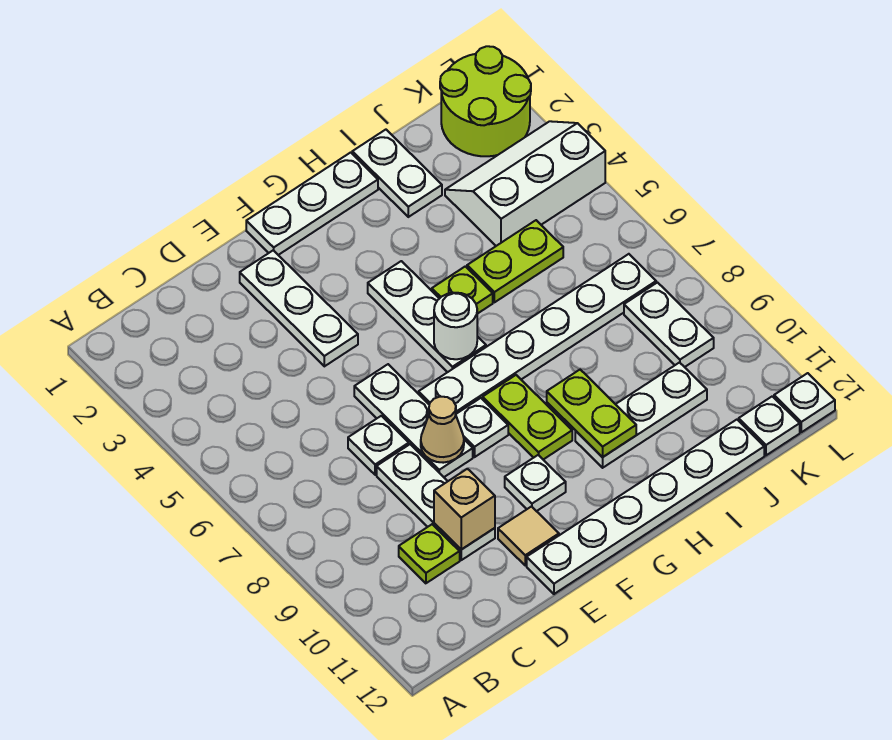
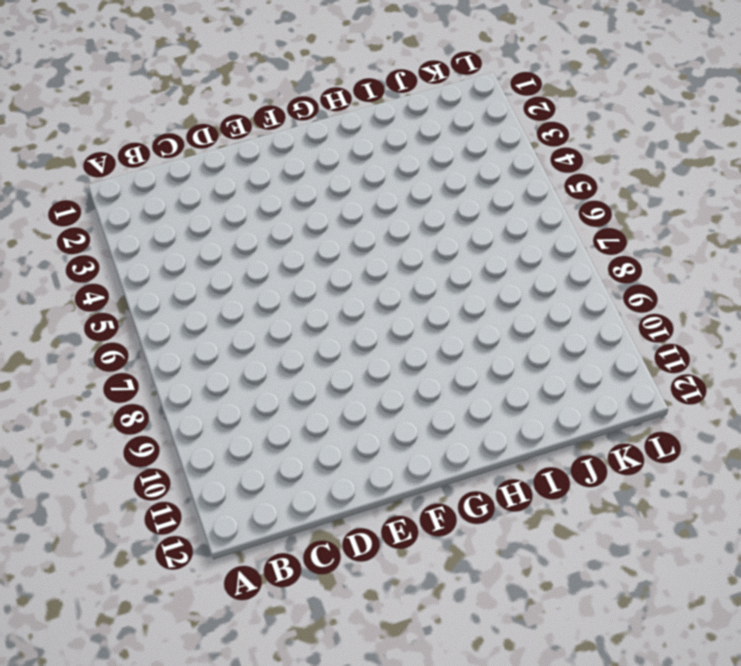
none -> lime 1x1 plate [399,524,460,583]
none -> white 1x1 plate [348,416,409,475]
none -> white 1x3 plate [377,444,495,560]

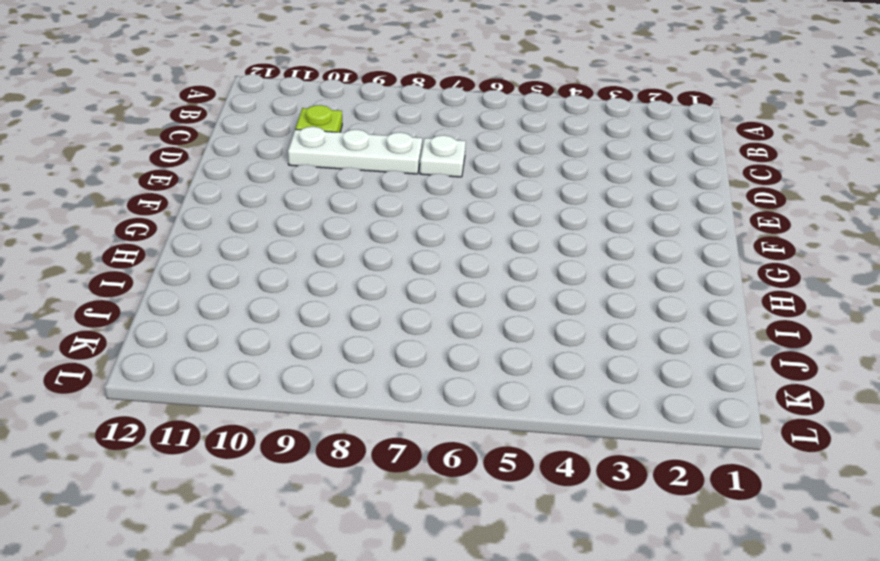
none -> white 1x3 plate [240,250,358,366]
none -> white 1x3 plate [354,364,473,477]
none -> tan 1x1 tile [498,507,559,566]

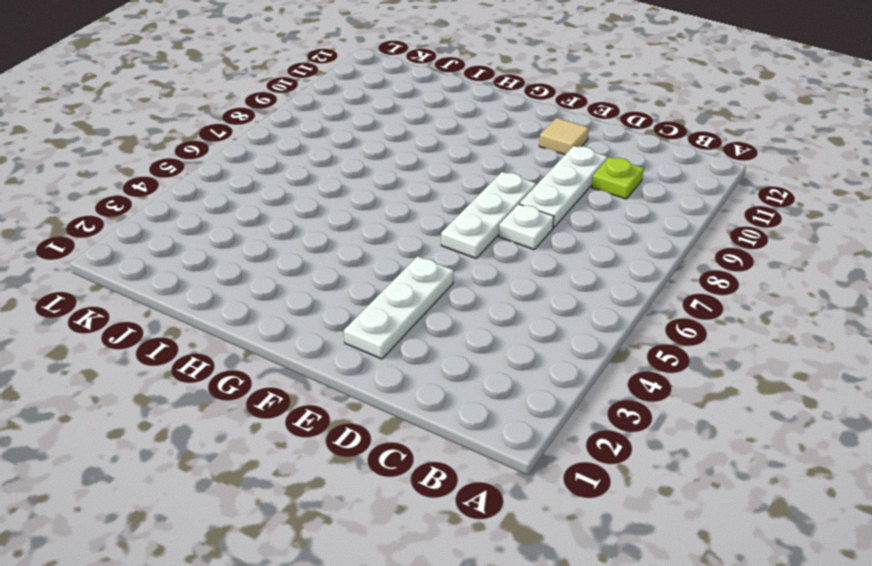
none -> white 1x6 plate [527,420,764,594]
none -> white 1x3 plate [246,152,378,255]
none -> white 1x6 plate [419,254,656,414]

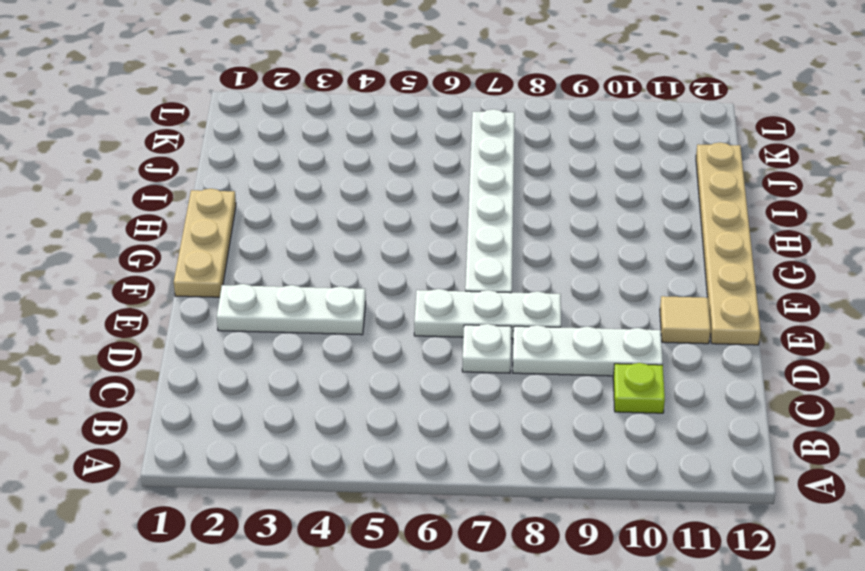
tan 1x6 plate [696,143,761,345] -> white 1x6 plate [527,420,764,594]
tan 1x3 plate [174,189,236,297] -> white 1x3 plate [246,152,378,255]
none -> white 1x1 plate [456,398,508,457]
none -> white 1x1 plate [505,455,566,511]
none -> white 1x3 plate [368,261,486,372]

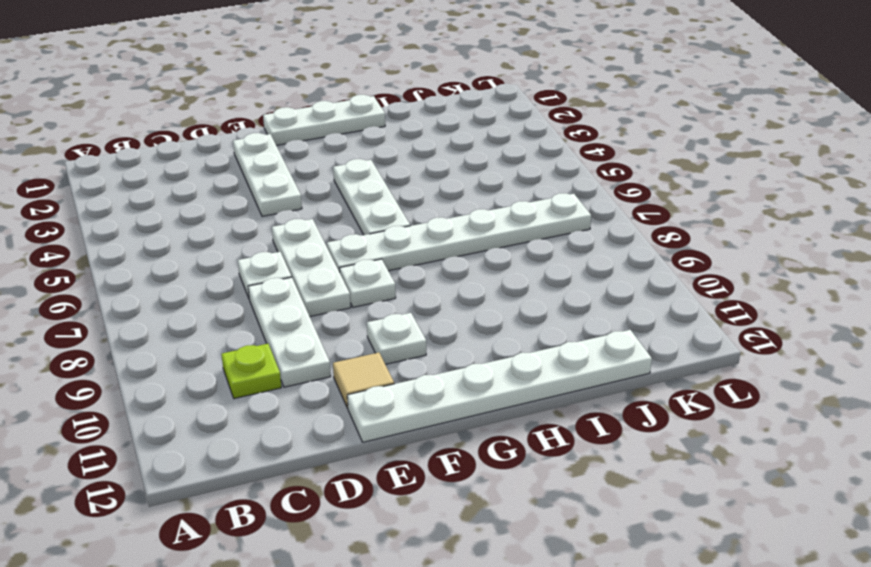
none -> lime 1x2 plate [483,375,572,460]
none -> lime 1x1 plate [432,266,493,314]
none -> white 1x3 plate [575,363,707,468]

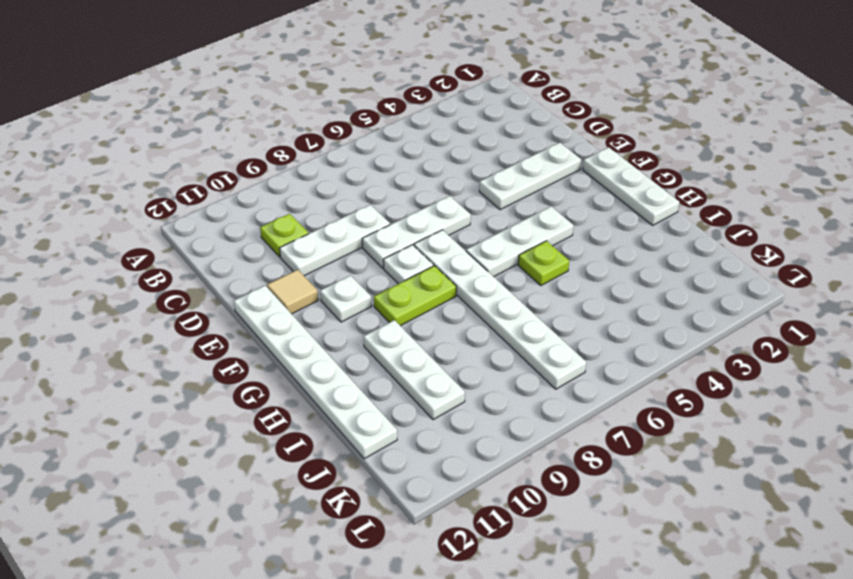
none -> white 1x1 plate [348,416,409,475]
none -> white 1x2 plate [352,130,442,217]
none -> lime 1x2 plate [467,220,563,302]

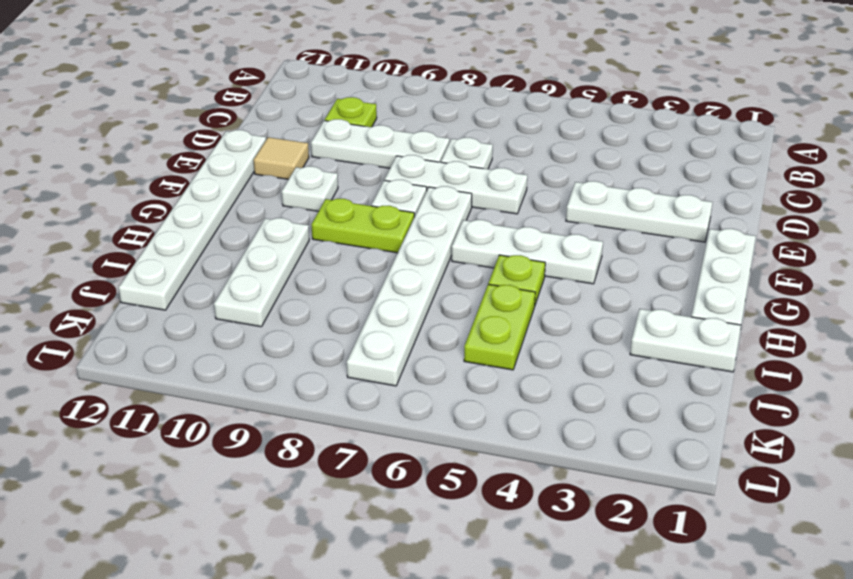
none -> white 2x3 slope [445,121,605,246]
none -> lime 2x2 round brick [440,46,531,156]
none -> white 1x2 plate [624,283,714,367]

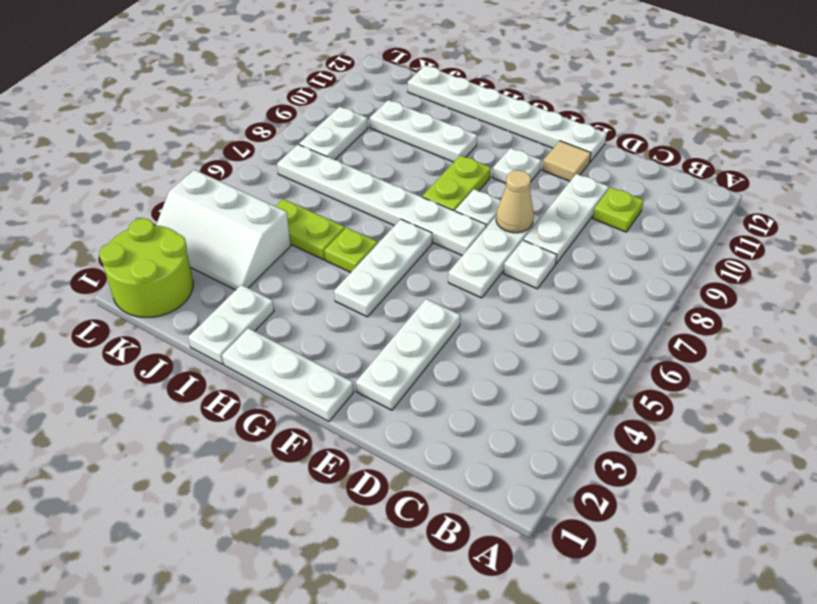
none -> white 1x1 plate [739,396,800,455]
none -> white 1x1 plate [774,373,835,432]
none -> tan 1x1 brick [434,469,495,550]

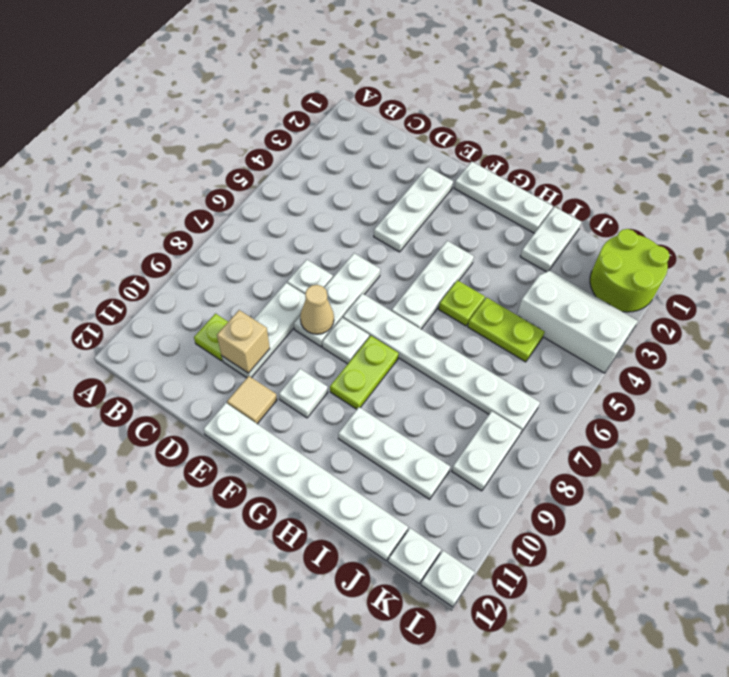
none -> white 1x1 round brick [434,293,477,359]
none -> lime 1x2 plate [547,370,636,457]

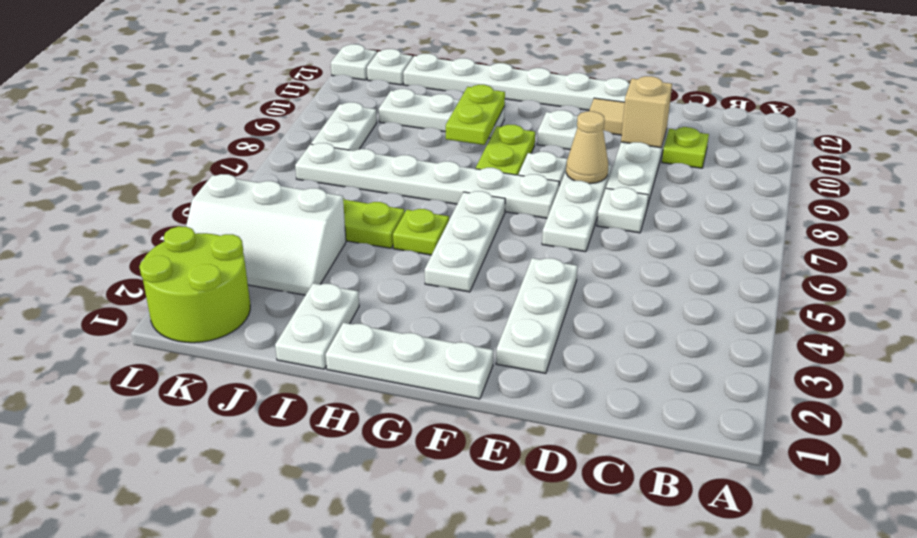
none -> white 1x1 round brick [434,293,477,359]

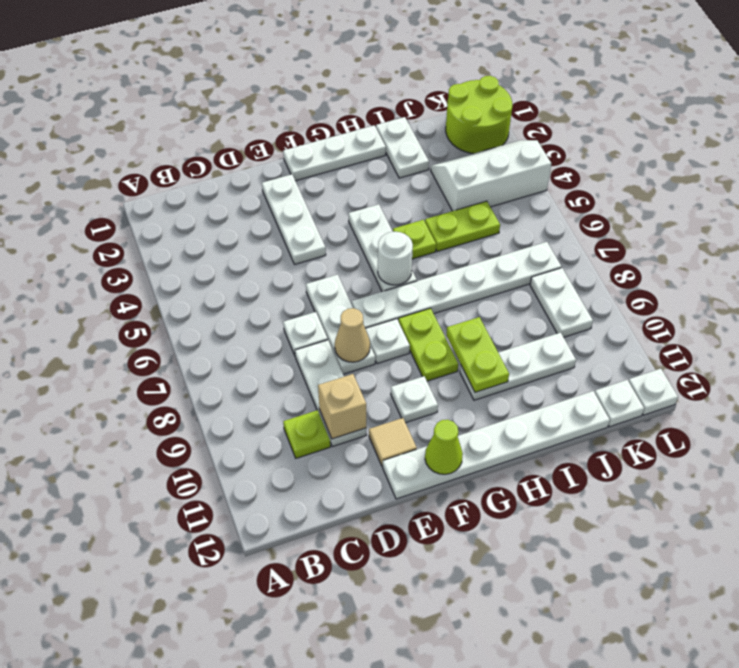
lime 1x1 cone [425,420,463,474] -> none

